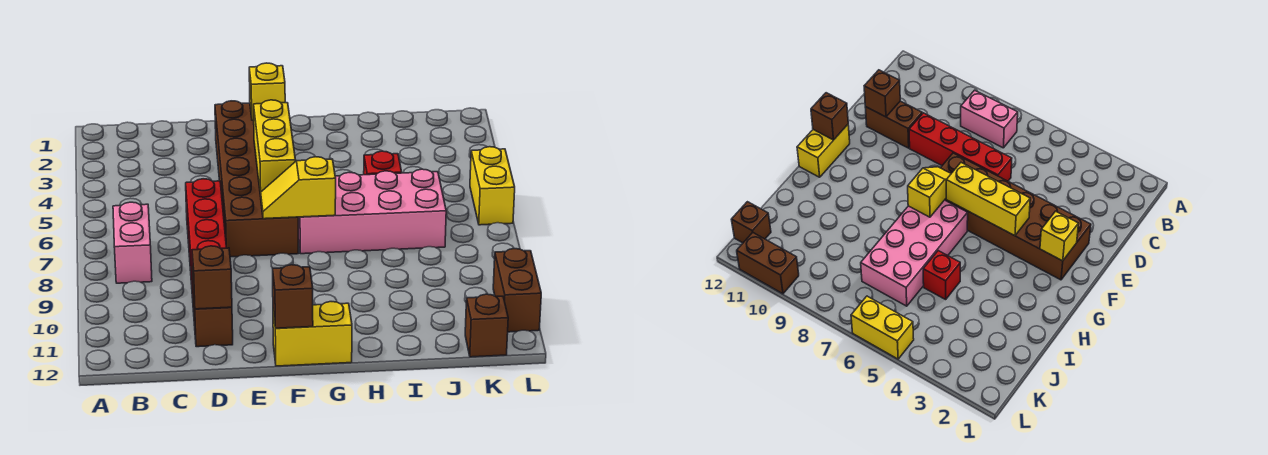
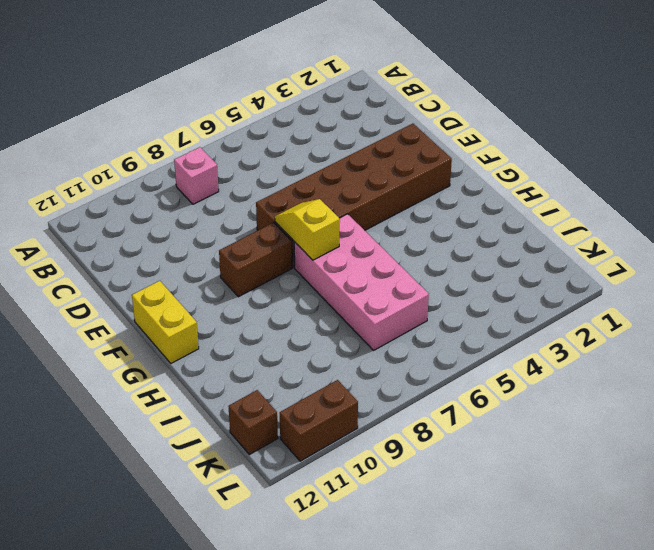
pink 1x1 brick [174,147,219,204] -> pink 1x2 brick [113,202,152,283]
brown 1x2 brick [219,223,292,297] -> brown 1x2 brick moved to [192,266,233,347]
none -> red 1x4 brick [186,179,226,298]
none -> red 1x1 brick [364,151,402,175]
none -> yellow 1x2 brick [470,147,515,225]

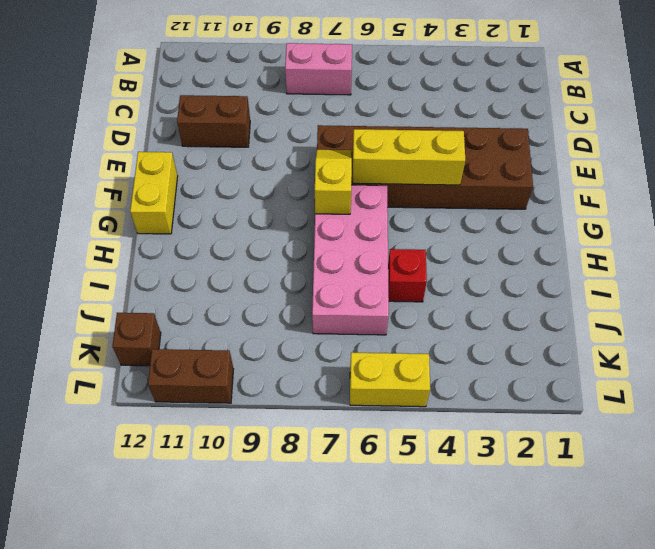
none -> red 1x4 brick [186,179,226,298]
none -> brown 1x1 brick [192,246,232,309]
none -> yellow 1x1 brick [249,63,285,120]

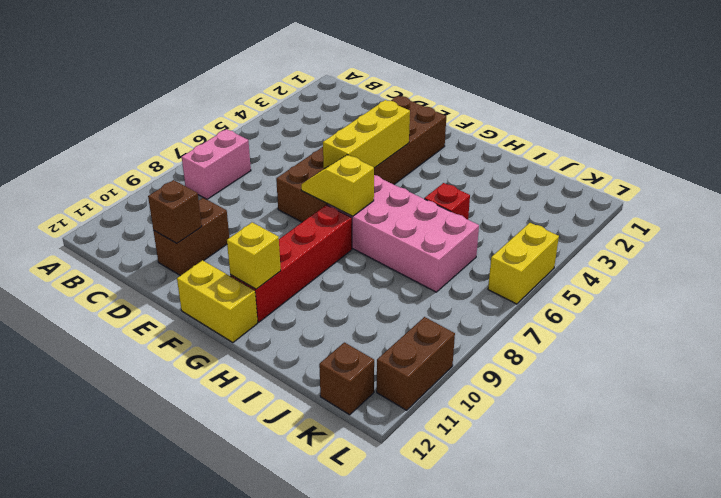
red 1x4 brick [230,205,352,322] -> red 1x4 brick moved to [186,179,226,298]
yellow 1x1 brick [227,222,281,289] -> yellow 1x1 brick moved to [249,63,285,120]
none -> brown 1x1 brick [273,265,313,328]

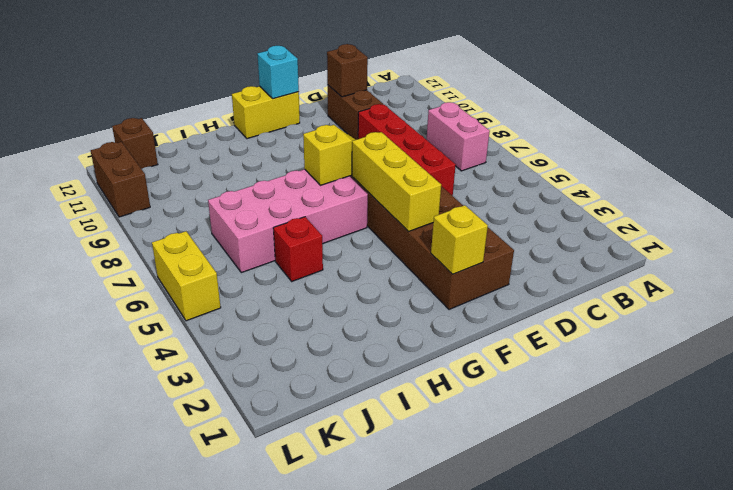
cyan 1x1 brick [258,46,299,99] -> brown 1x1 brick [273,265,313,328]

